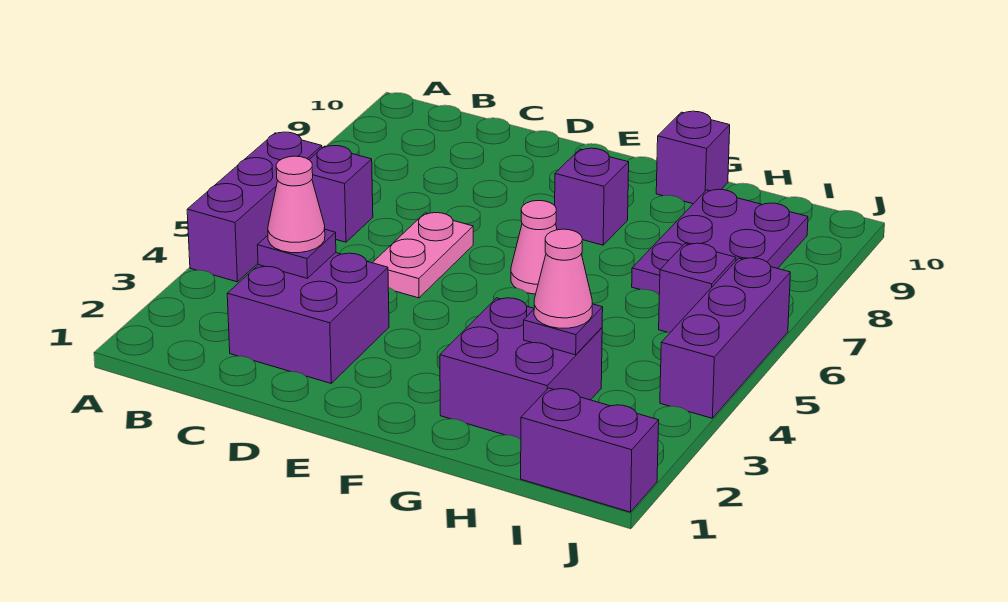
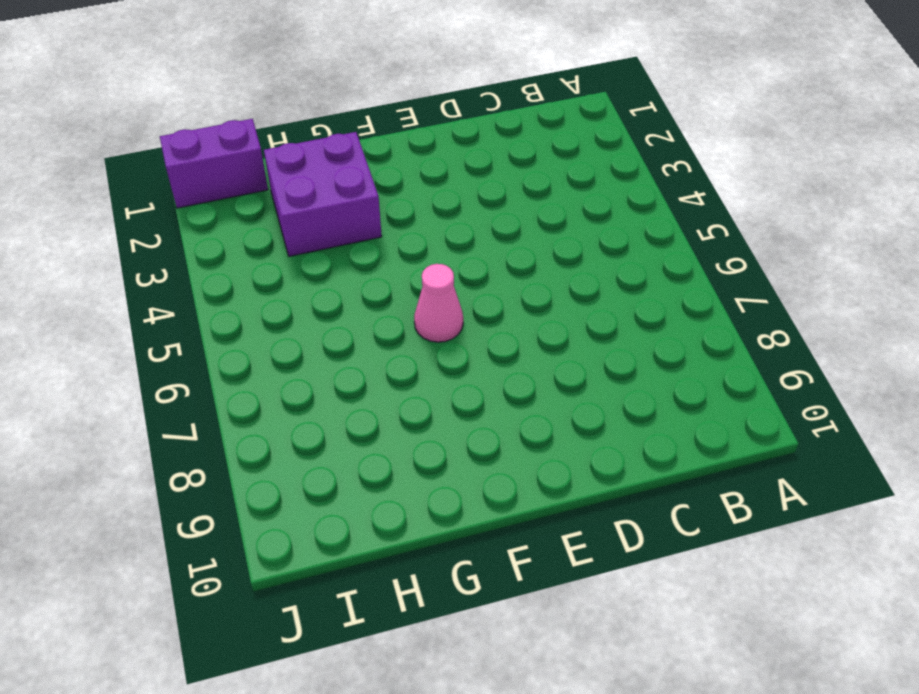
none -> purple 1x3 brick [187,132,322,282]
none -> purple 1x1 brick [309,146,373,242]
none -> purple 2x2 brick [227,253,389,383]

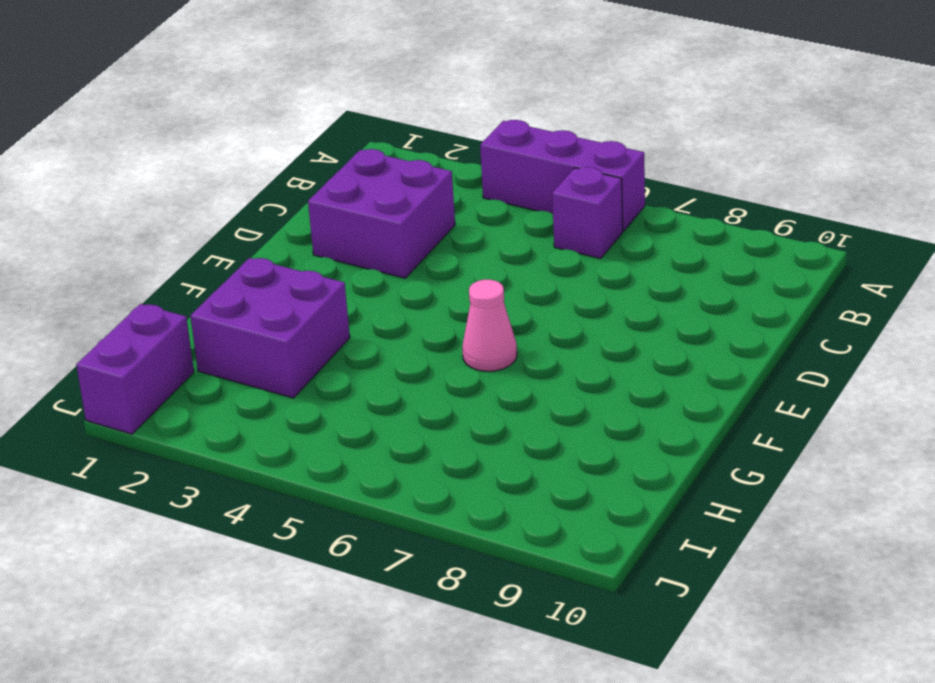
none -> pink 1x2 plate [373,213,473,298]
none -> purple 1x1 brick [555,148,629,245]
none -> purple 1x1 brick [656,111,730,204]

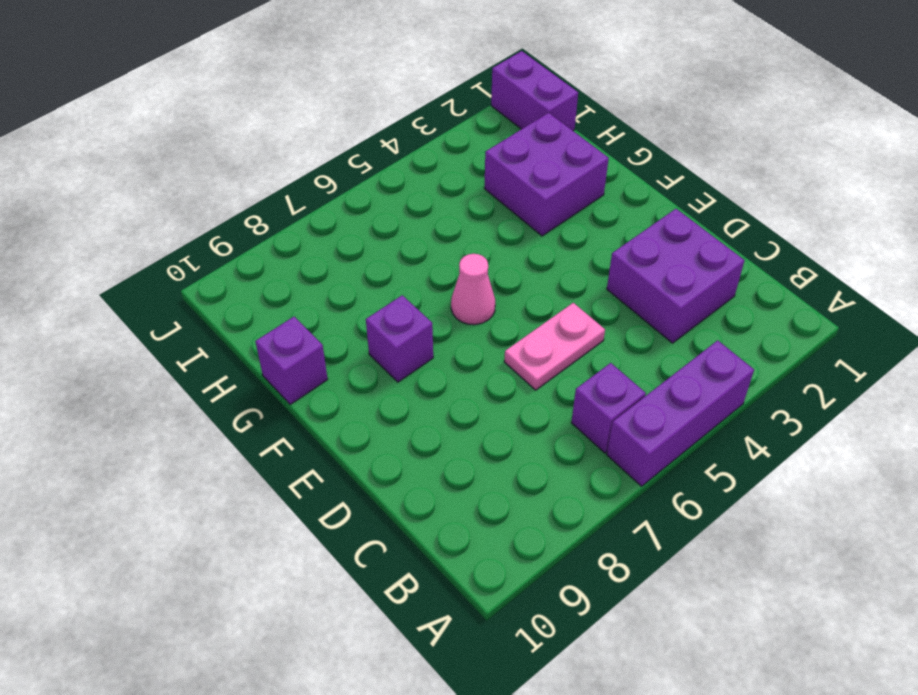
none -> purple 2x3 plate [632,189,808,294]
none -> purple 1x1 brick [659,243,736,332]
none -> purple 1x3 brick [660,258,790,418]

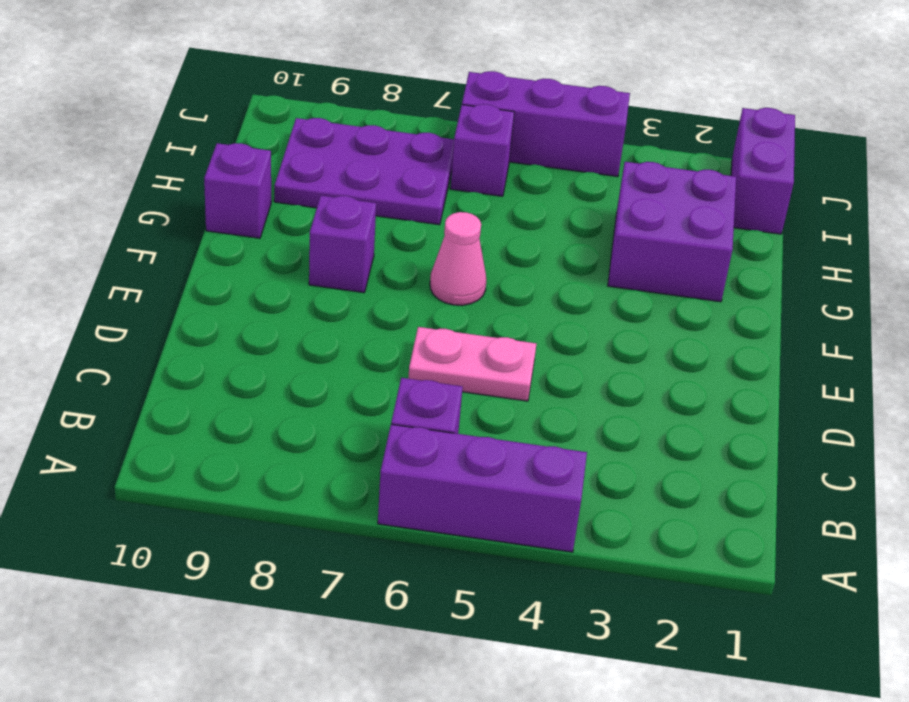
none -> purple 2x2 brick [227,253,389,383]
none -> purple 1x1 plate [257,230,336,278]
none -> purple 1x1 plate [524,304,603,355]

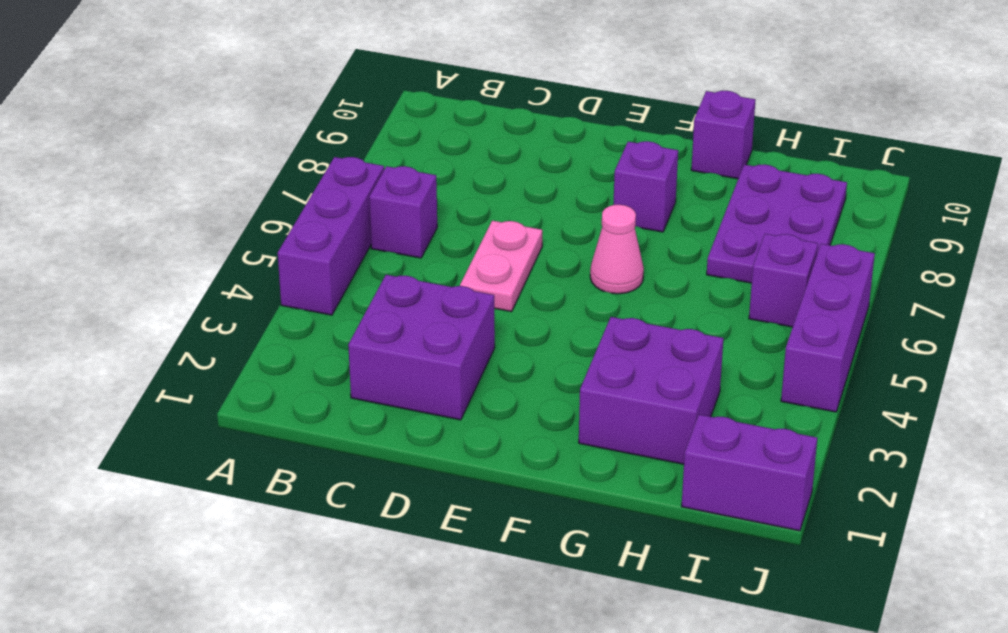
none -> purple 1x1 plate [257,230,336,278]
none -> purple 1x1 plate [524,304,603,355]
none -> pink 1x1 cone [268,156,325,253]

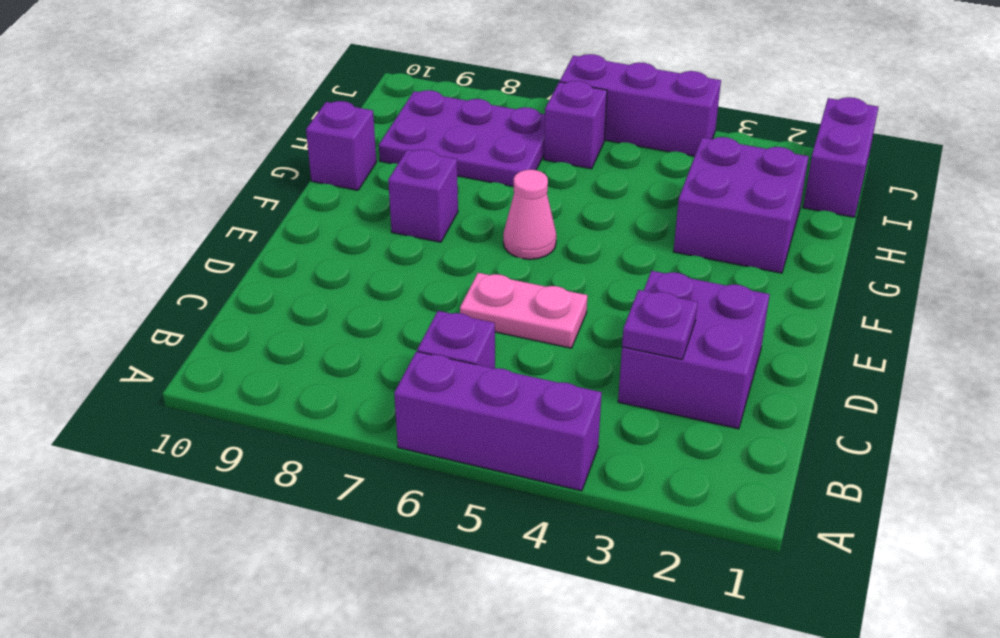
none -> purple 1x1 plate [524,304,603,355]
none -> pink 1x1 cone [268,156,325,253]
none -> pink 1x1 cone [534,229,592,328]

